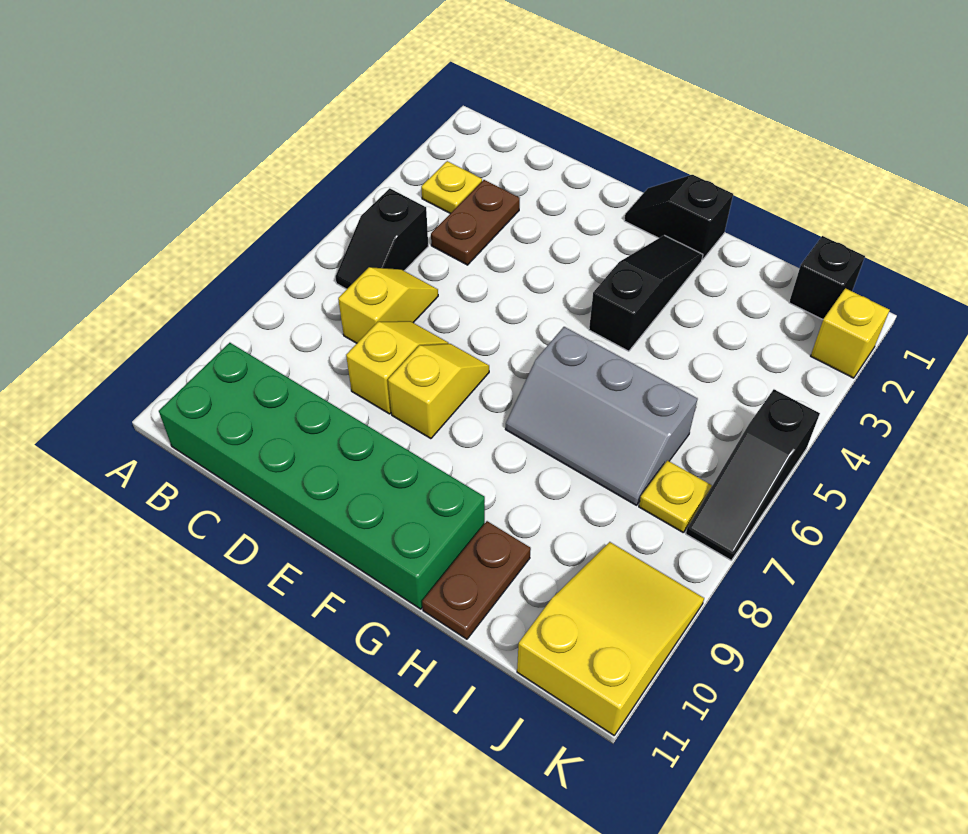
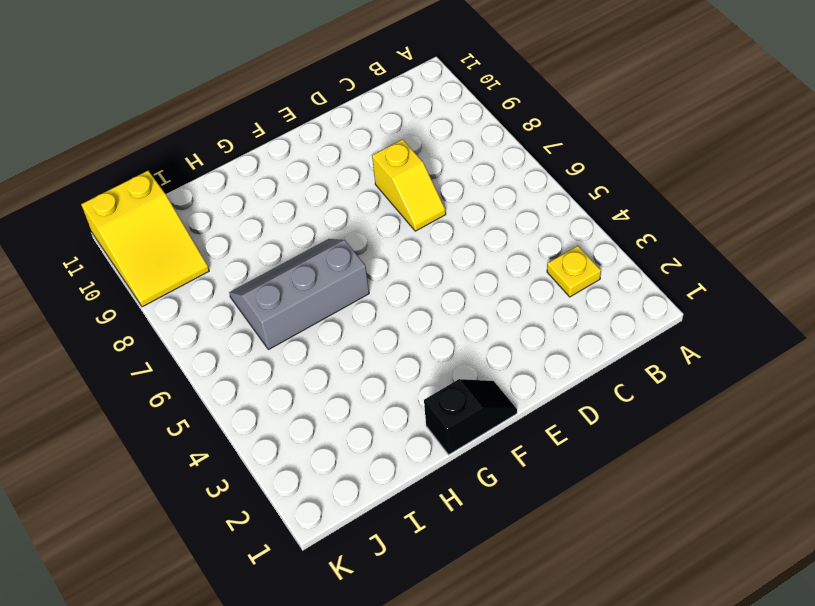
none -> black 1x2 slope [335,188,428,289]
none -> green 2x6 brick [159,343,485,609]
none -> brown 1x2 plate [431,180,520,265]

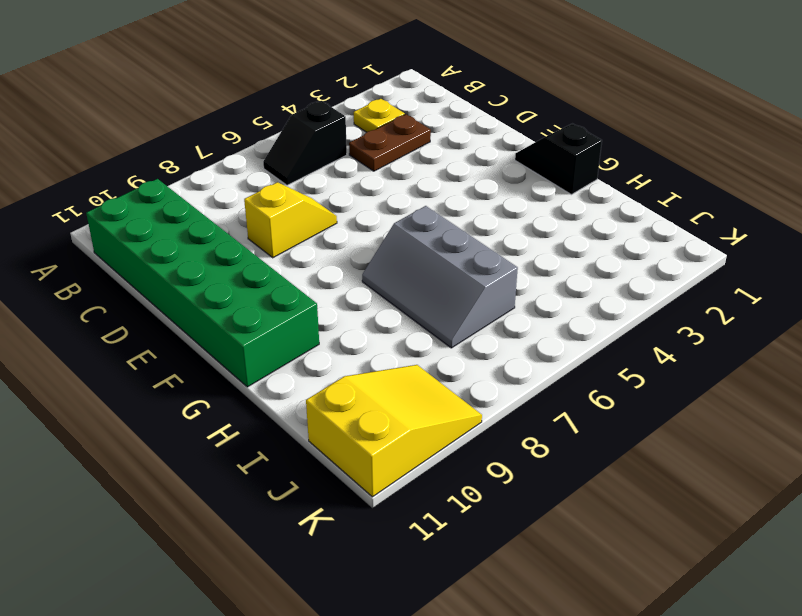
none -> yellow 1x2 slope [338,267,438,343]
none -> yellow 1x2 slope [388,344,489,439]
none -> black 1x3 slope [589,235,703,351]

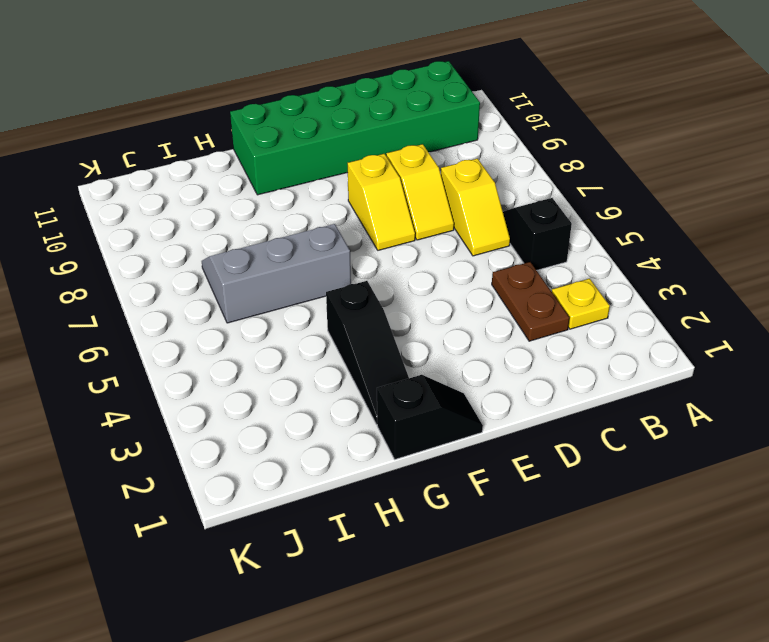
none -> brown 1x2 plate [422,521,531,639]
none -> black 1x1 brick [789,236,865,319]
none -> yellow 1x1 plate [639,460,712,532]

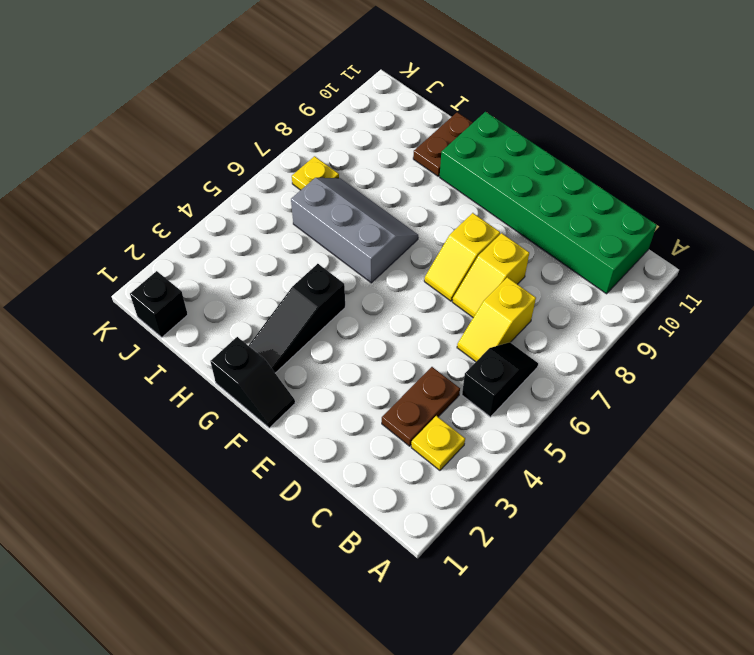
none -> yellow 2x3 slope [517,542,704,735]
none -> yellow 1x1 brick [811,288,889,378]
none -> black 1x3 slope [686,389,820,561]

